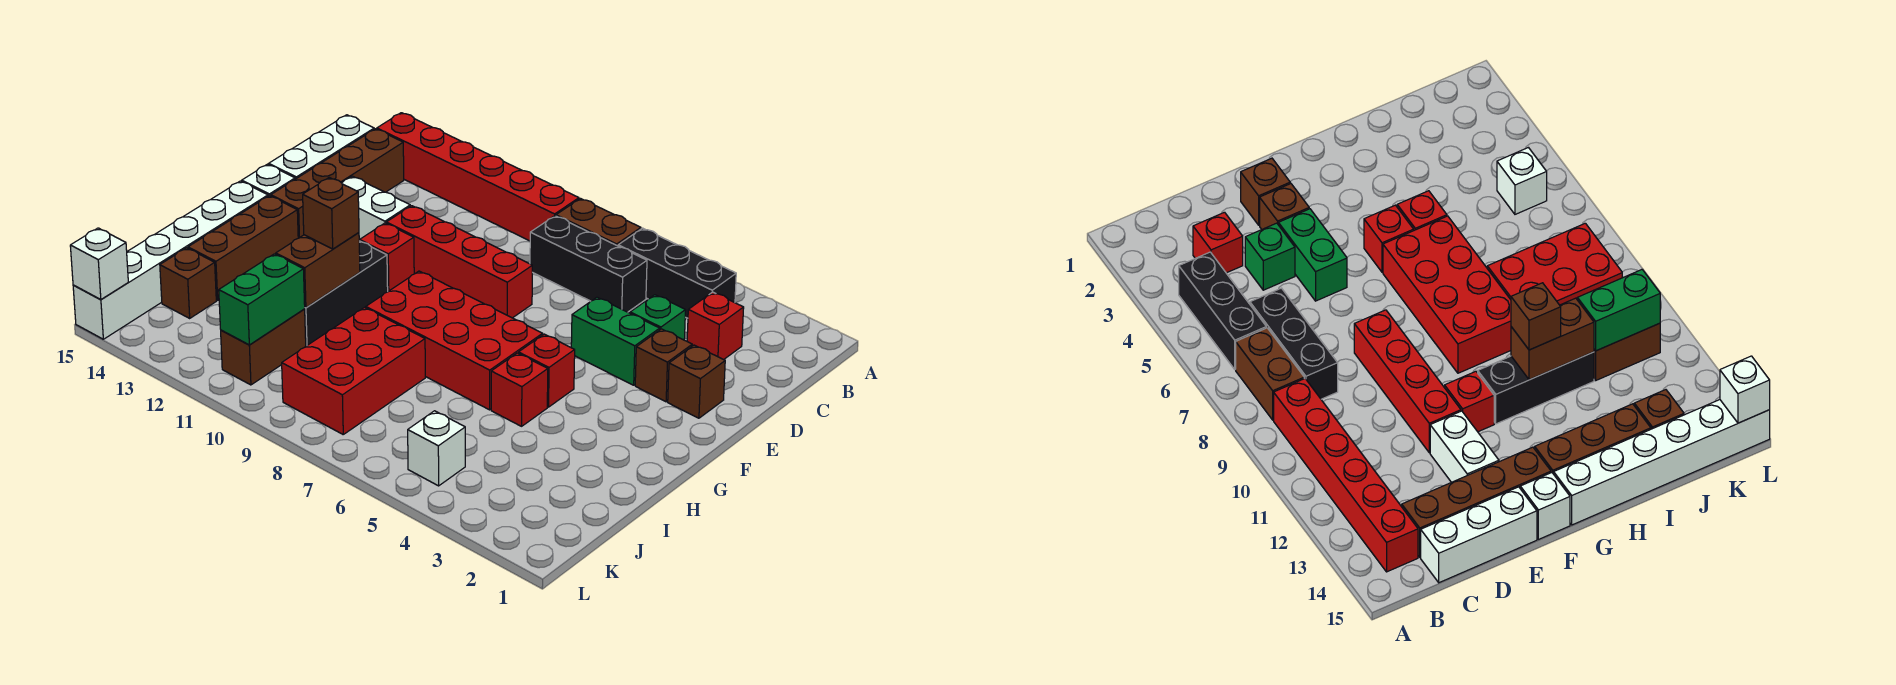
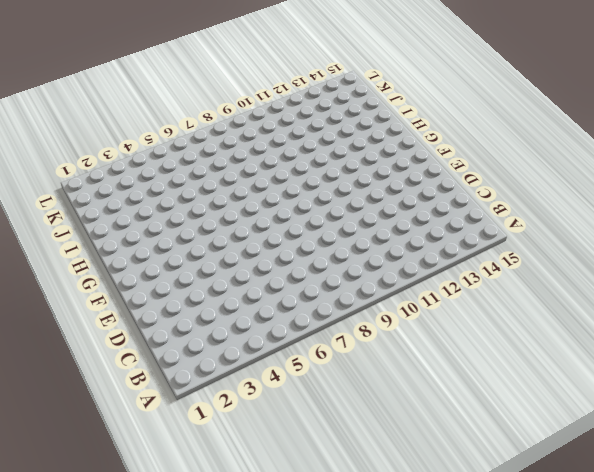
none -> black 1x3 brick [618,228,736,318]
none -> brown 1x2 brick [556,199,641,246]
none -> red 1x6 brick [377,113,579,241]

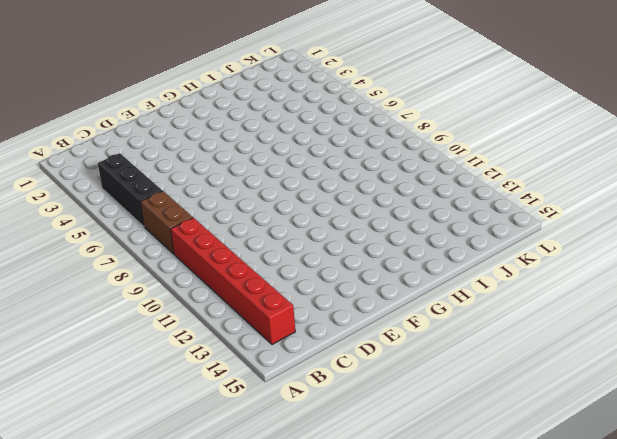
none -> red 1x1 brick [687,292,744,360]
none -> black 1x3 brick [530,216,647,312]
none -> brown 1x4 brick [271,129,404,238]

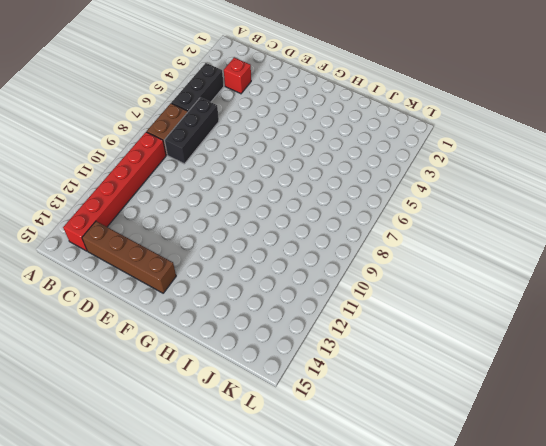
none -> white 1x3 brick [269,115,374,179]
none -> green 1x1 brick [630,295,686,340]
none -> brown 1x1 brick [668,345,725,418]

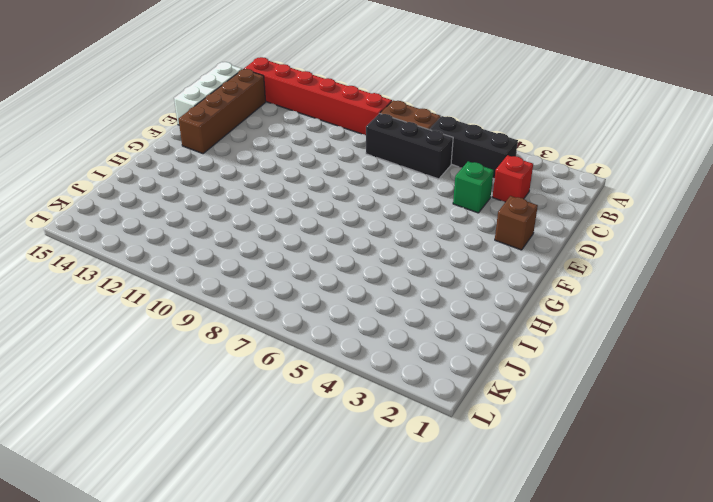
none -> brown 1x1 brick [635,329,692,402]
none -> green 1x2 brick [571,297,660,385]
none -> red 1x4 brick [386,206,532,318]

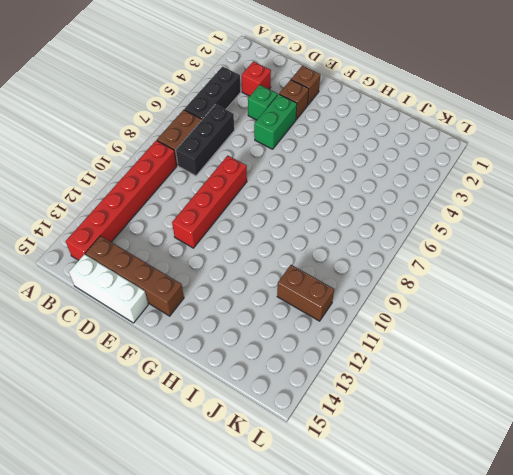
none -> white 1x2 brick [342,176,410,241]
none -> red 1x1 brick [360,223,414,291]
none -> white 1x1 brick [242,164,295,196]

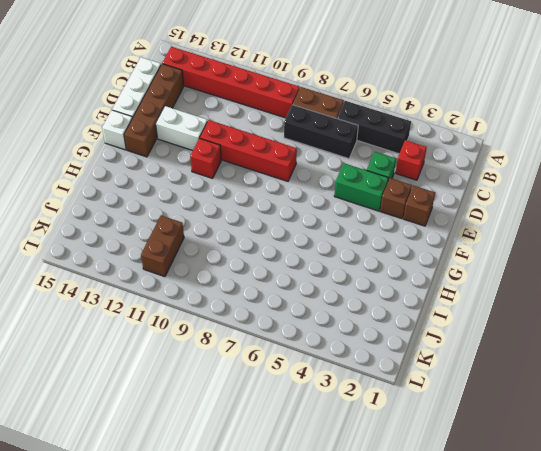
none -> red 1x1 brick [519,334,575,407]
none -> red 2x4 brick [366,271,543,410]
none -> black 1x3 brick [305,241,388,346]

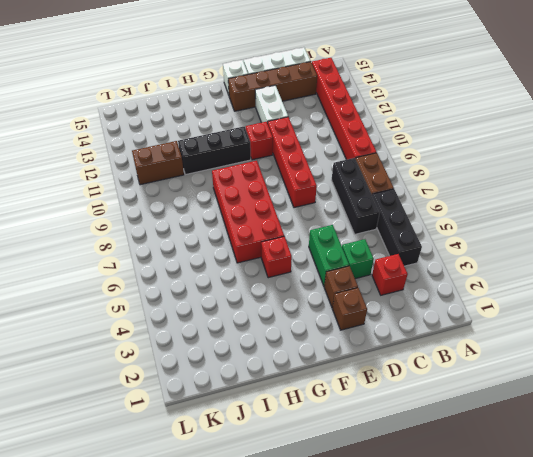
none -> brown 1x3 brick [188,196,298,300]
none -> white 1x6 brick [73,181,268,339]
none -> red 1x1 brick [491,353,548,426]

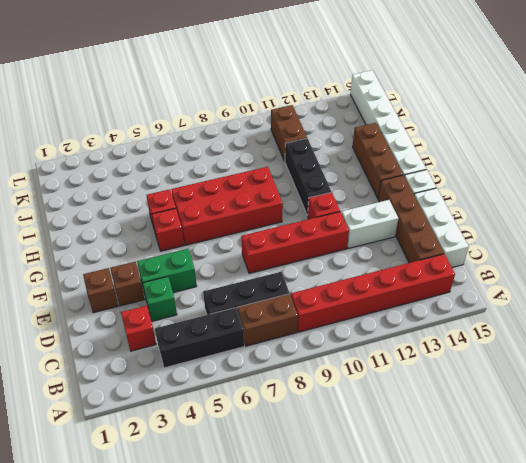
none -> red 2x3 brick [282,308,425,434]
none -> brown 1x1 brick [160,248,216,318]
none -> white 1x1 brick [408,411,465,486]

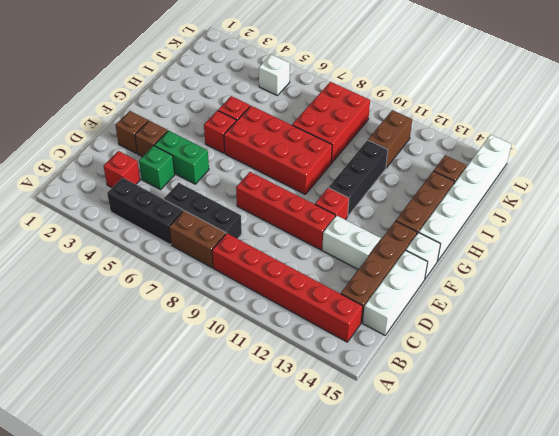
none -> brown 1x2 brick [276,233,360,308]
none -> green 1x2 brick [219,254,305,345]
none -> white 1x1 brick [70,228,128,300]

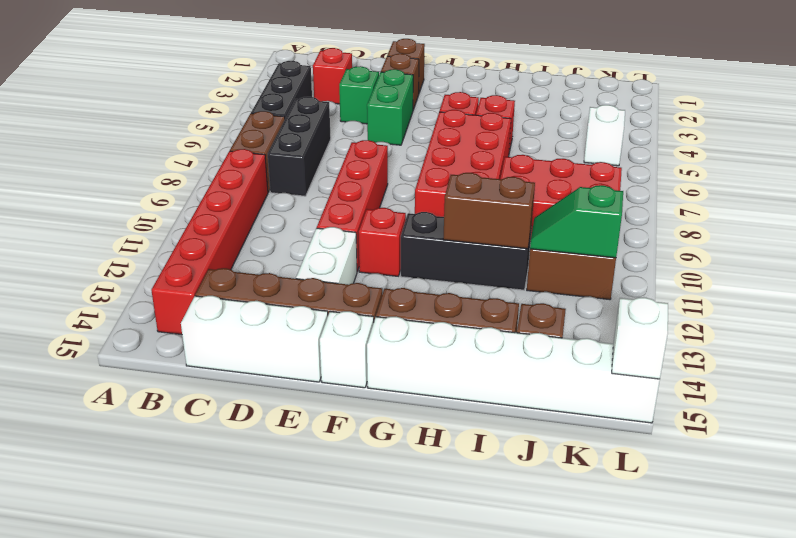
green 1x2 slope [530,185,623,258] -> green 1x2 brick [219,254,305,345]
none -> brown 1x1 brick [303,178,359,249]

